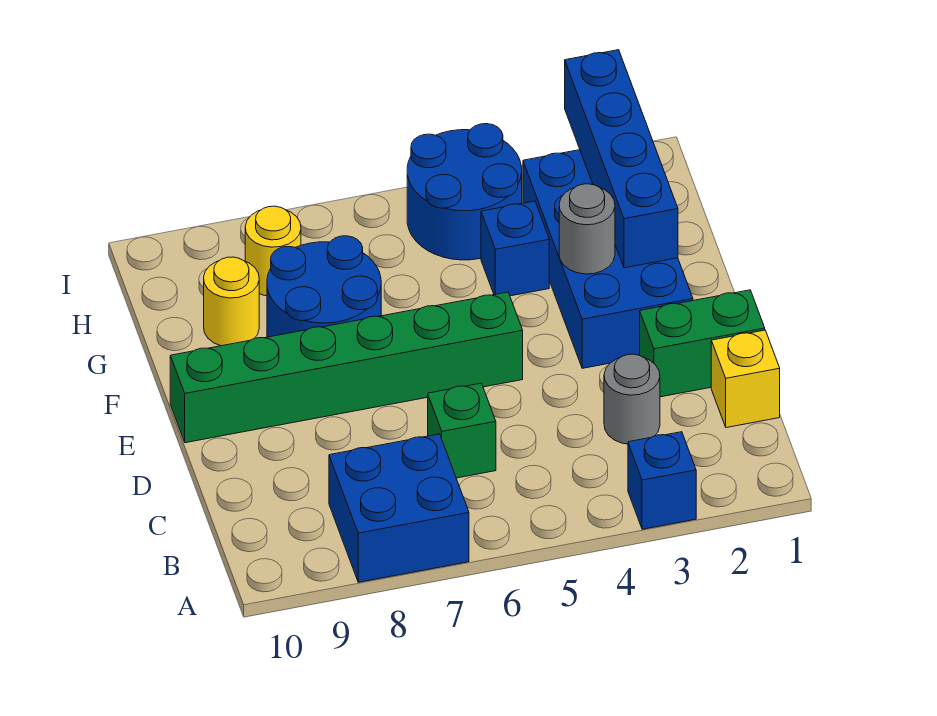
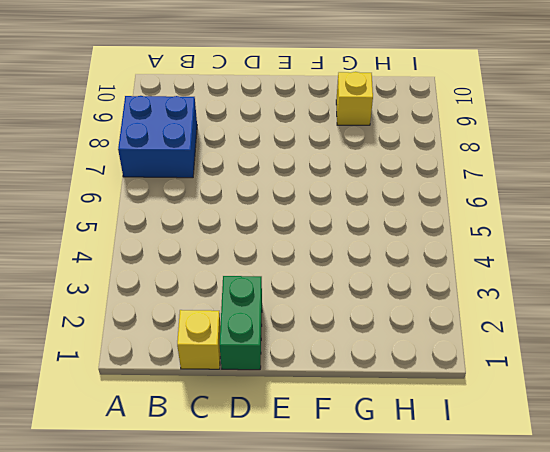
yellow 1x1 brick [336,72,373,125] -> yellow 1x1 round brick [204,257,259,346]
none -> blue 1x1 brick [628,432,696,529]
none -> grey 1x1 round brick [604,354,660,444]
none -> green 1x1 brick [428,383,496,478]

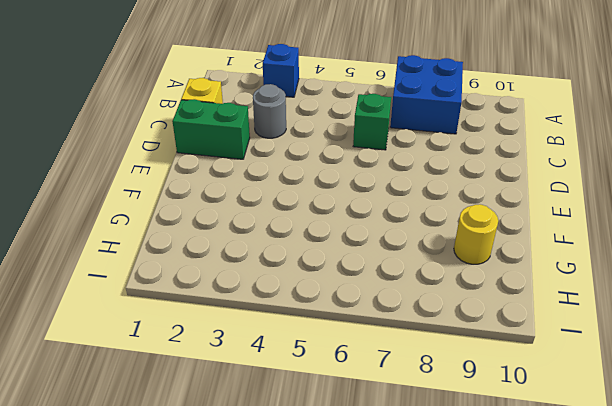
none -> blue 2x4 brick [523,150,693,368]
none -> green 1x6 brick [170,292,523,443]
none -> blue 2x2 round brick [267,236,381,337]

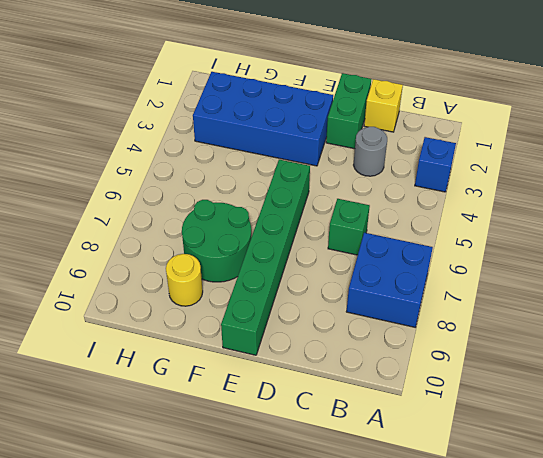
green 2x2 round brick [182,200,251,282] -> blue 2x2 round brick [267,236,381,337]
none -> blue 1x1 brick [481,201,549,296]
none -> blue 2x2 round brick [407,124,522,260]
none -> yellow 1x1 round brick [245,206,301,296]

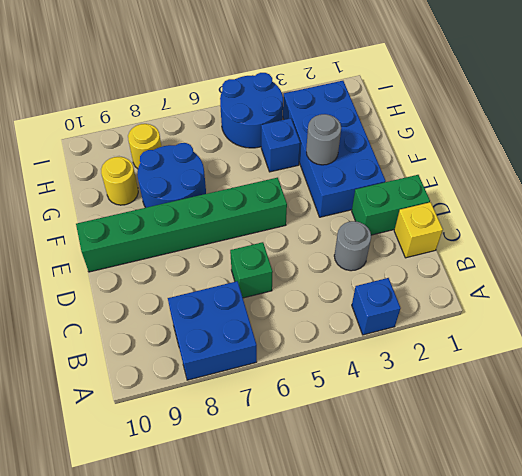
none -> blue 1x4 brick [565,50,678,268]

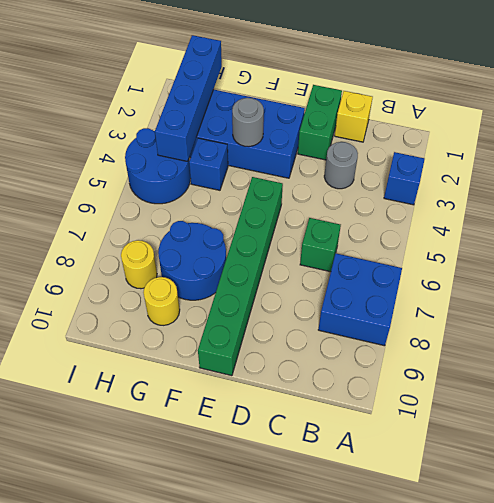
blue 1x4 brick [155,35,222,162] -> blue 1x4 brick turned to [565,50,678,268]

